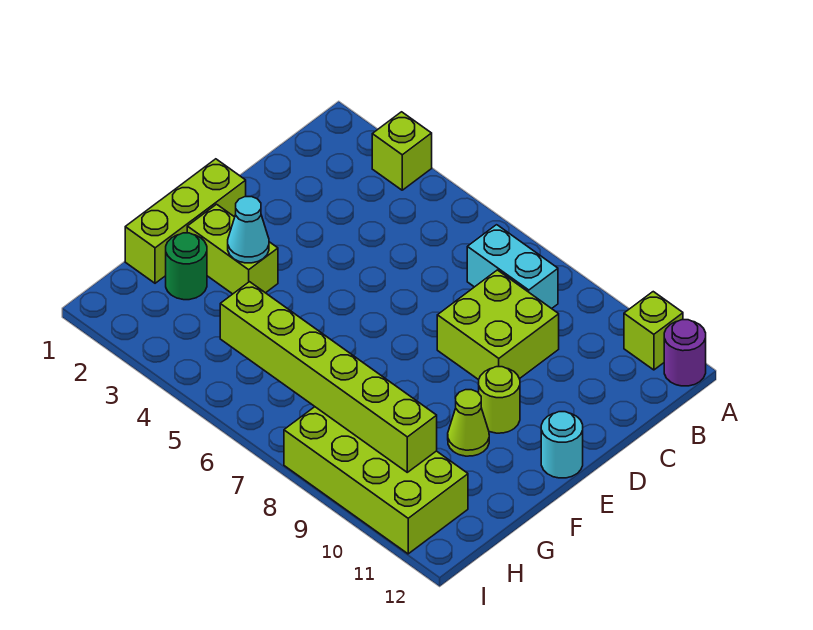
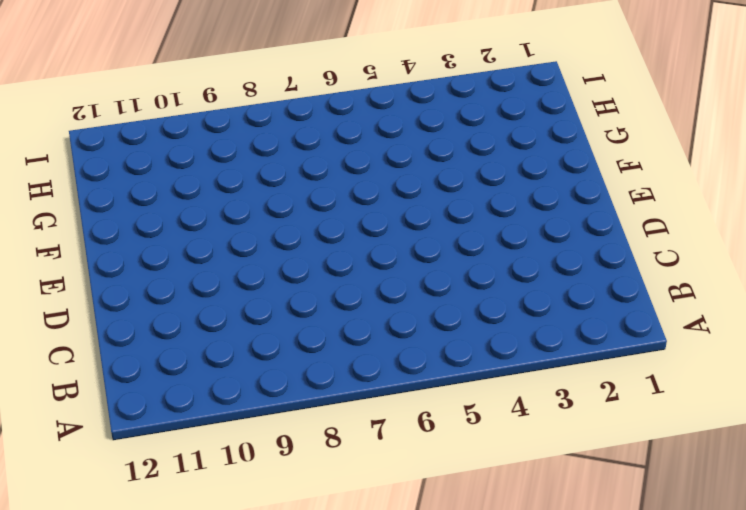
none -> lime 1x1 brick [372,112,432,190]
none -> lime 1x1 brick [624,292,683,370]
none -> purple 1x1 round brick [664,320,706,386]

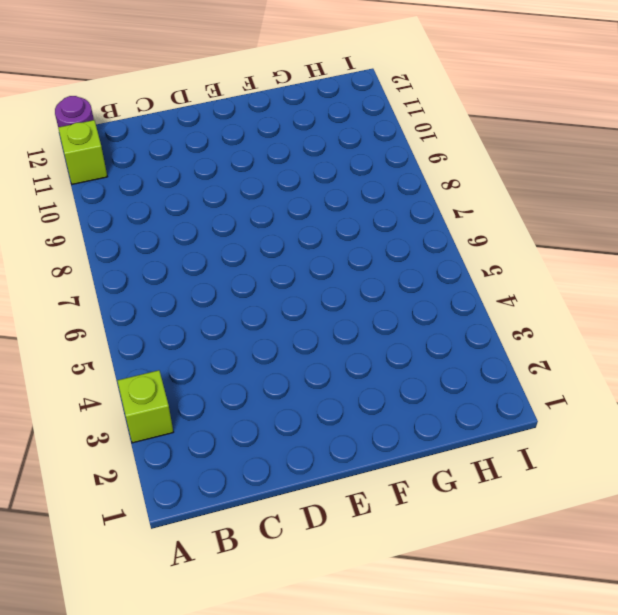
none -> cyan 1x2 brick [467,225,558,309]
none -> lime 2x2 brick [437,270,559,380]
none -> lime 1x3 brick [125,159,246,283]

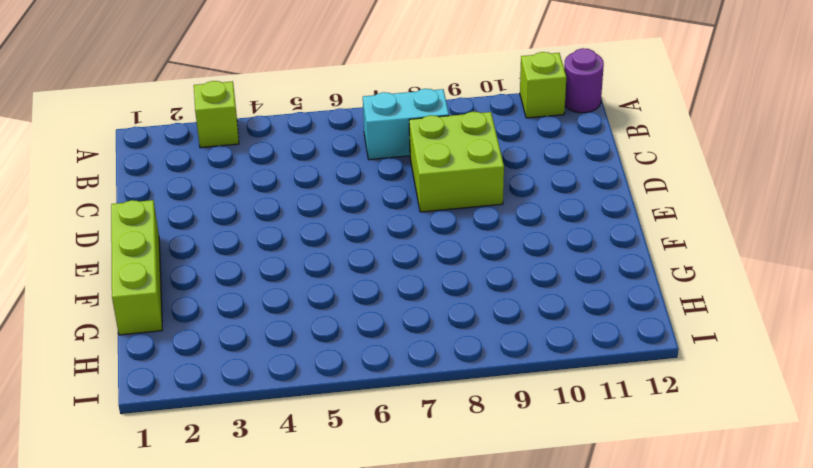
none -> lime 1x1 round brick [479,367,520,433]
none -> cyan 1x1 round brick [541,412,583,478]
none -> lime 1x2 brick [187,204,278,294]

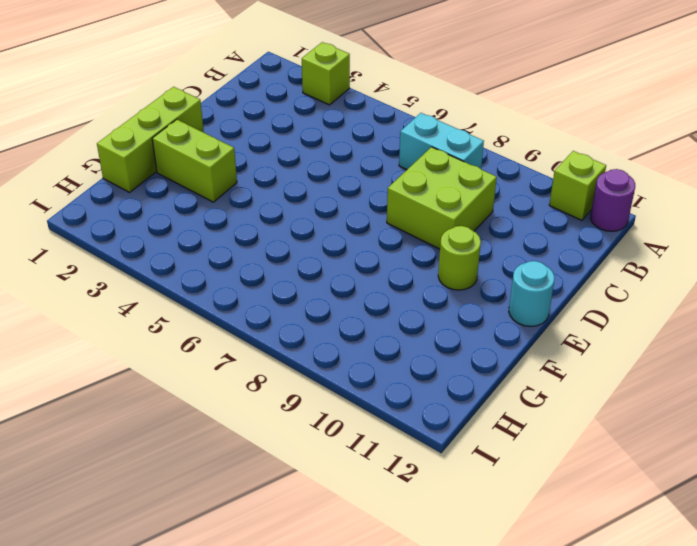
none -> lime 1x1 cone [448,390,489,456]
none -> green 1x1 round brick [166,233,207,300]
none -> lime 2x4 brick [284,407,468,554]

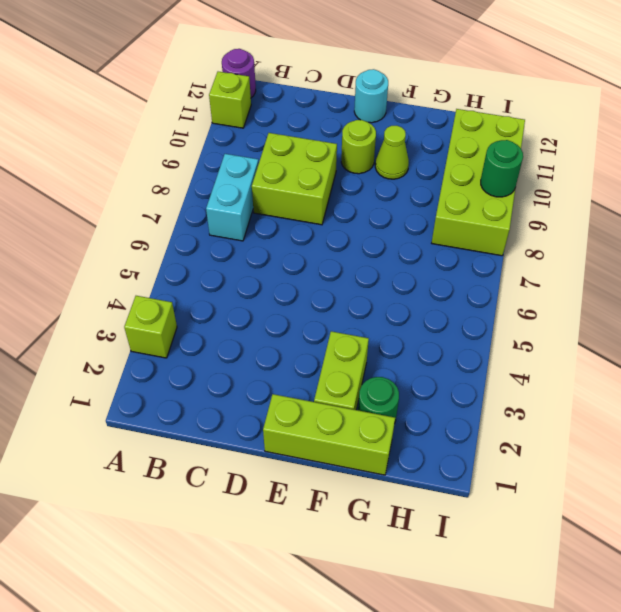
green 1x1 round brick [481,140,523,197] -> none
none -> cyan 1x1 cone [228,197,269,263]
none -> lime 1x6 brick [220,282,437,472]

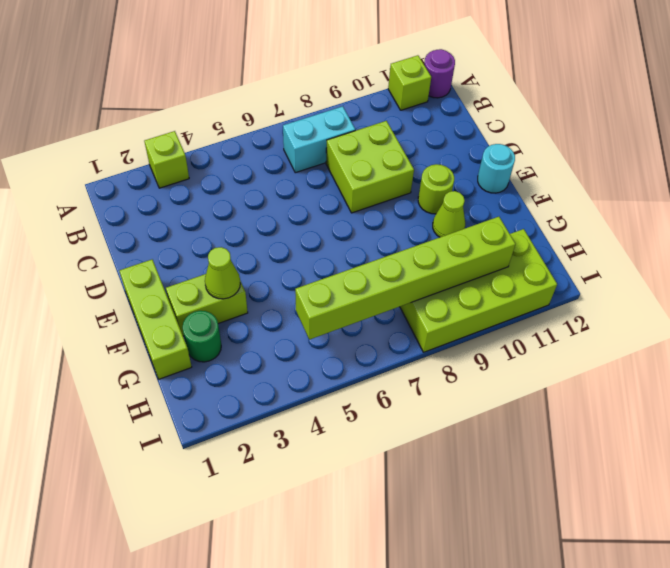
lime 1x1 cone [205,247,240,299] -> cyan 1x1 cone [228,197,269,263]

